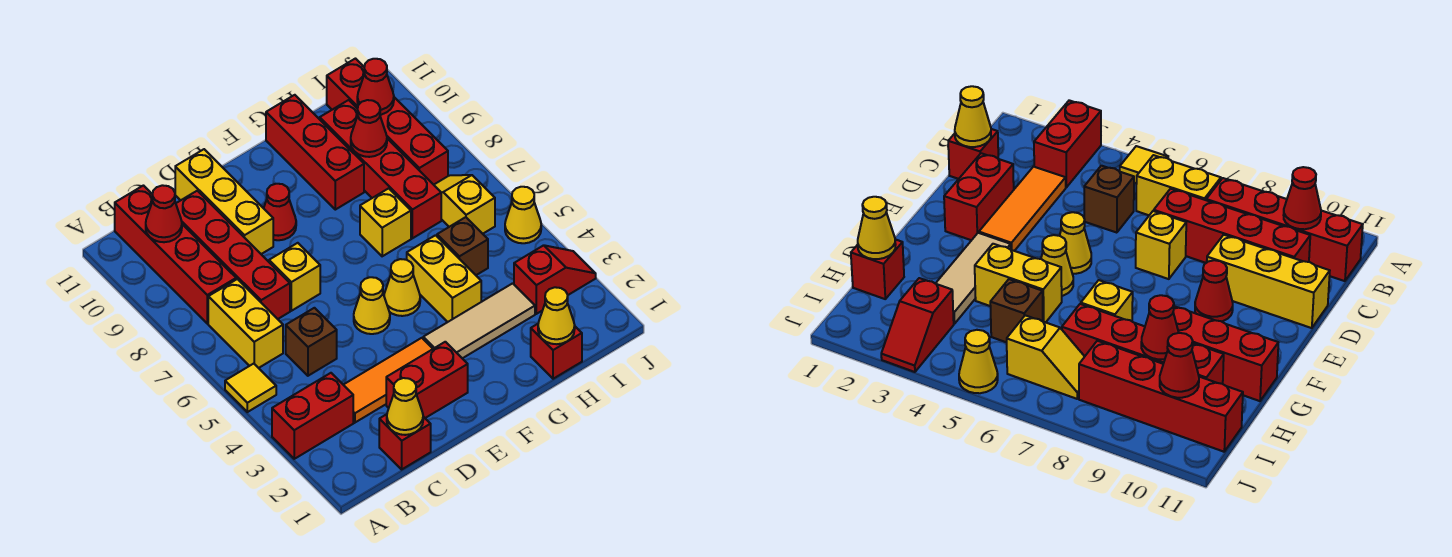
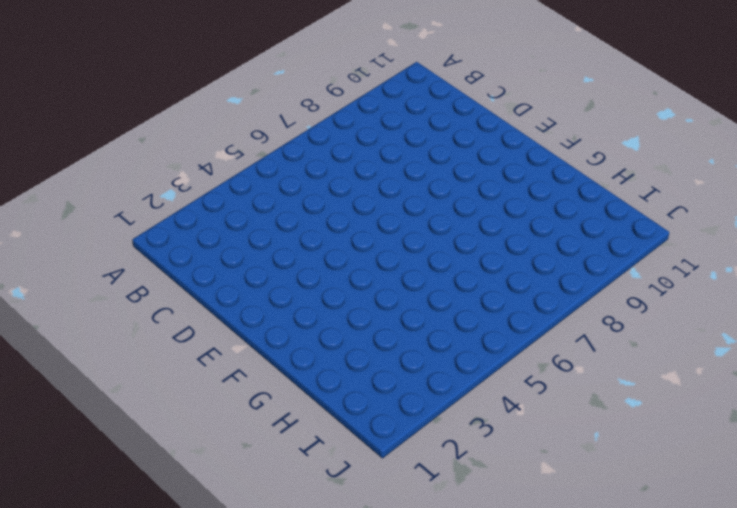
none -> red 1x2 brick [272,373,353,459]
none -> yellow 1x1 tile [225,364,276,412]
none -> yellow 1x2 brick [208,279,283,368]
none -> red 1x4 brick [115,186,236,324]

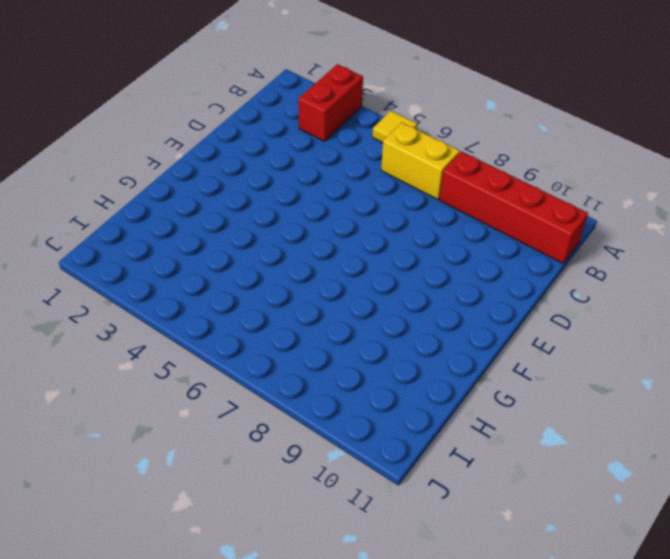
none -> red 1x1 brick [379,414,431,469]
none -> orange 1x3 tile [344,338,433,423]
none -> brown 1x1 brick [286,308,337,376]
none -> red 1x4 brick [176,191,290,319]

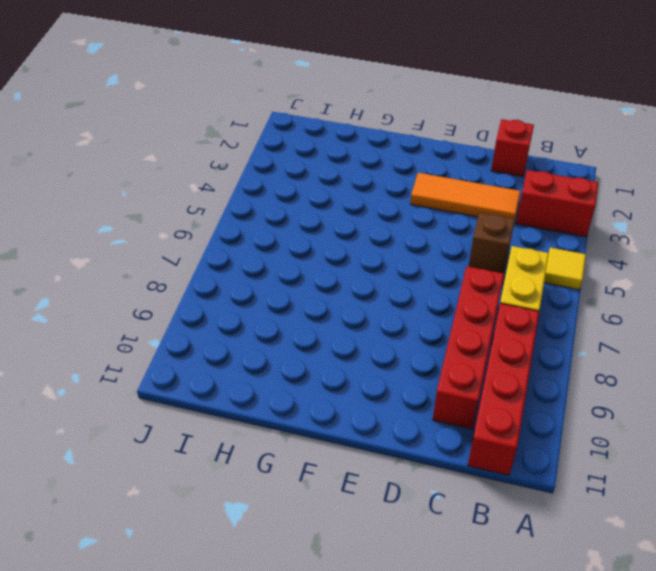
none -> red 1x2 brick [386,342,468,418]
none -> yellow 1x1 brick [269,243,320,311]
none -> yellow 1x3 brick [175,149,273,254]
none -> yellow 1x1 cone [354,277,390,334]

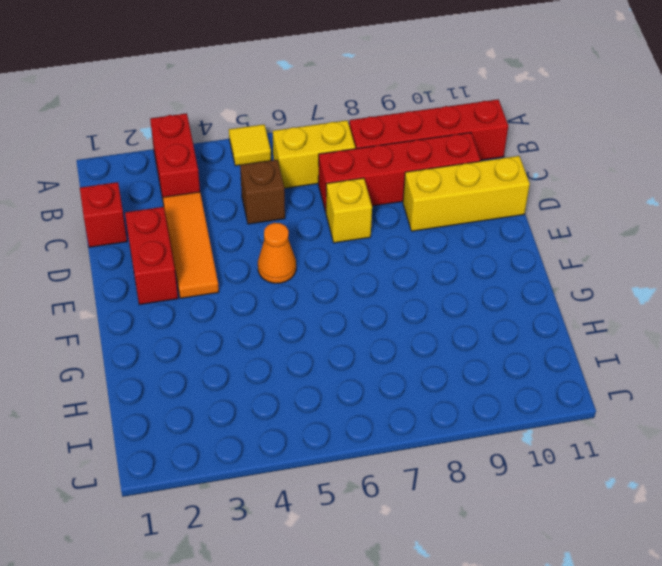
orange 1x1 cone [258,223,296,283] -> yellow 1x1 cone [354,277,390,334]
none -> red 1x1 cone [264,184,296,240]
none -> tan 1x3 tile [423,283,535,358]
none -> yellow 1x1 cone [384,259,420,316]
none -> yellow 1x2 brick [407,235,481,322]

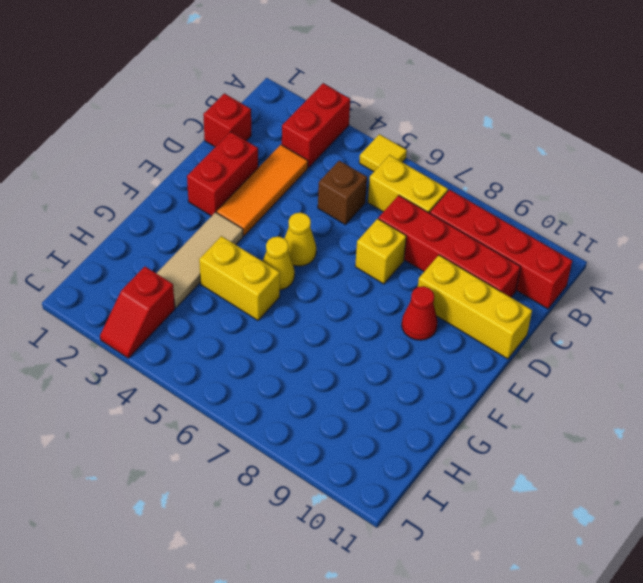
none -> yellow 1x1 brick [360,188,411,256]
none -> red 1x3 brick [266,95,364,210]
none -> red 1x1 brick [531,324,582,379]
none -> brown 1x1 brick [437,217,488,275]

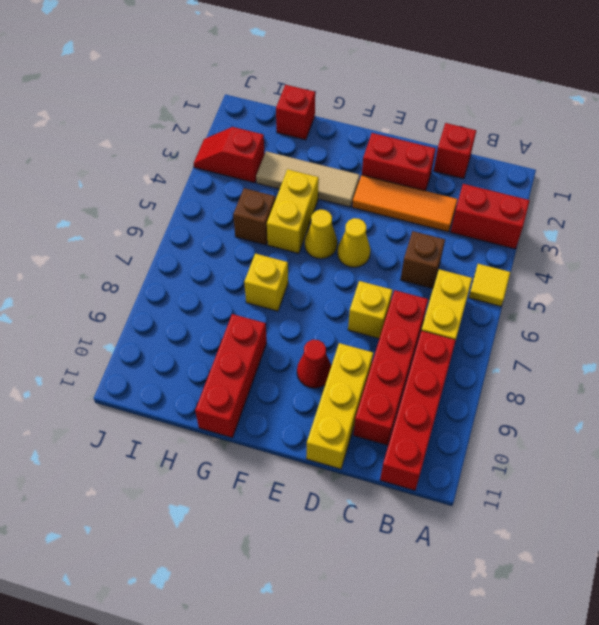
none -> red 1x4 brick [320,100,441,238]
none -> yellow 1x2 slope [434,175,495,234]
none -> red 1x4 brick [327,59,448,185]
none -> yellow 1x1 cone [505,187,541,243]

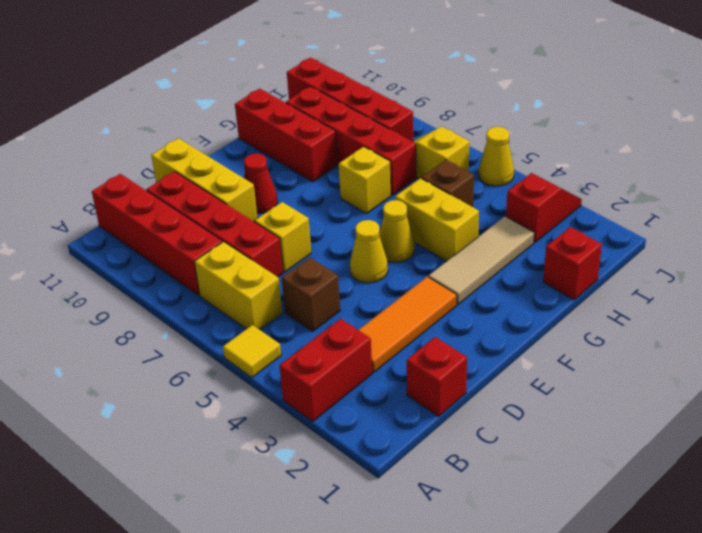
none -> red 1x2 brick [386,342,468,418]
none -> red 1x1 cone [146,185,182,242]
none -> yellow 1x1 cone [387,378,423,435]
none -> yellow 1x1 cone [538,287,575,344]

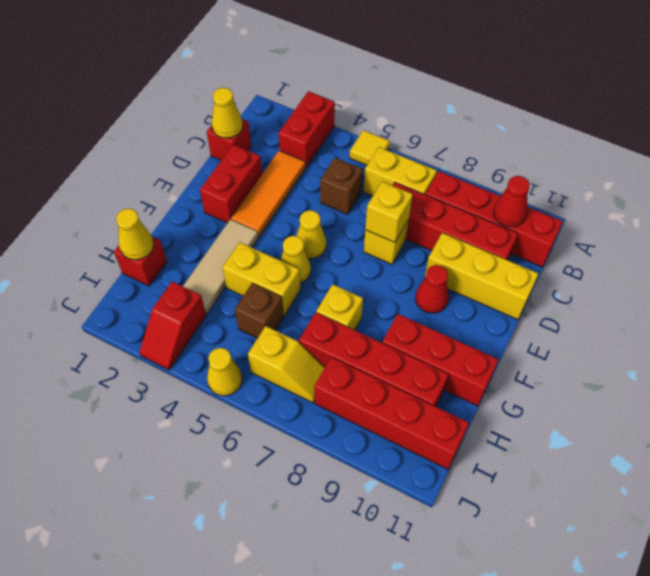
yellow 1x1 brick [365,181,413,242] -> none
none -> red 1x1 cone [351,100,387,157]
none -> red 1x1 cone [357,59,394,115]

